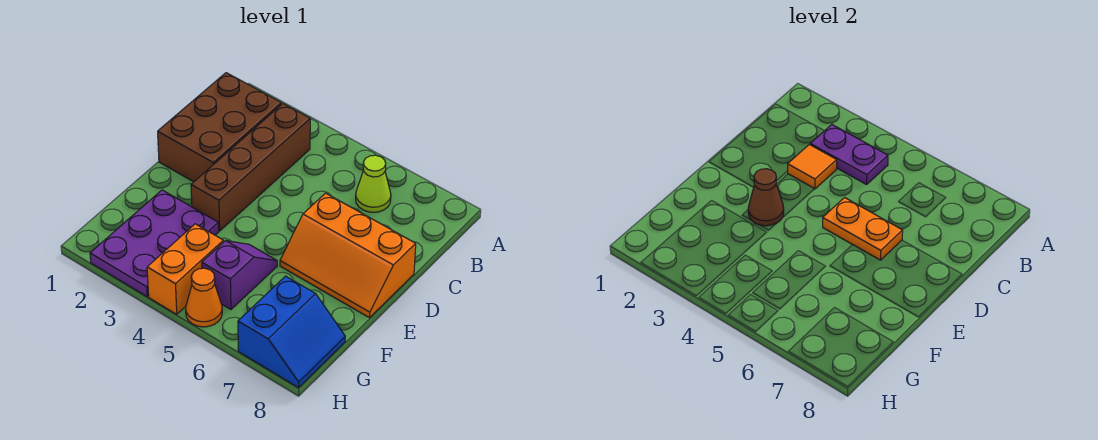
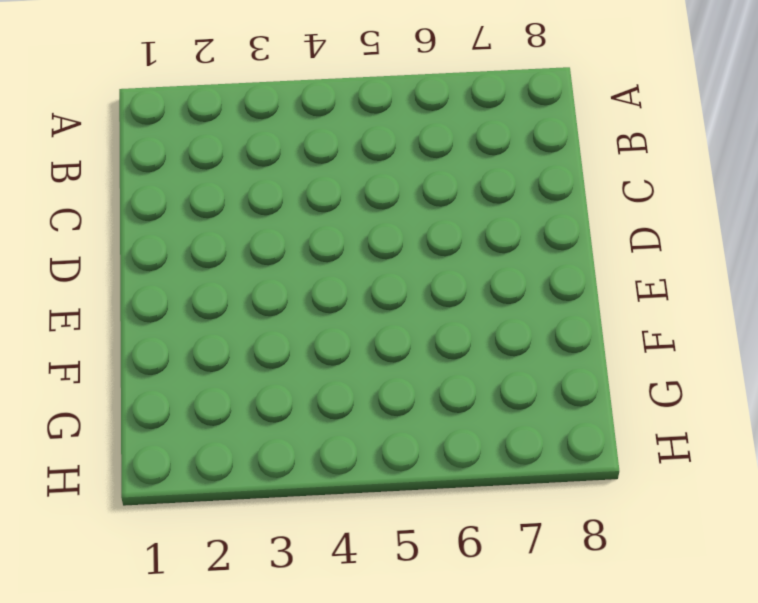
none -> brown 2x3 brick [158,73,281,182]
none -> brown 1x4 brick [191,104,310,231]
none -> lime 1x1 cone [356,155,391,212]

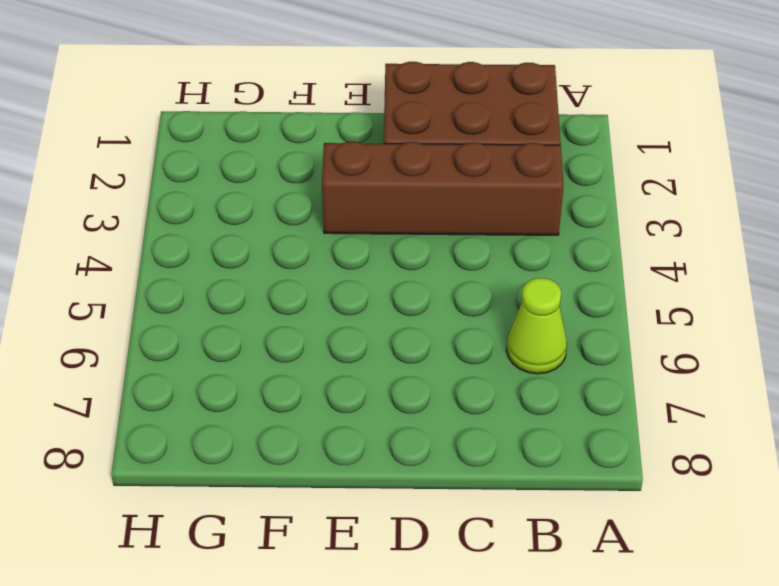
none -> orange 2x3 slope [280,193,416,318]
none -> purple 2x3 plate [90,190,219,296]
none -> purple 1x2 slope [202,241,277,309]

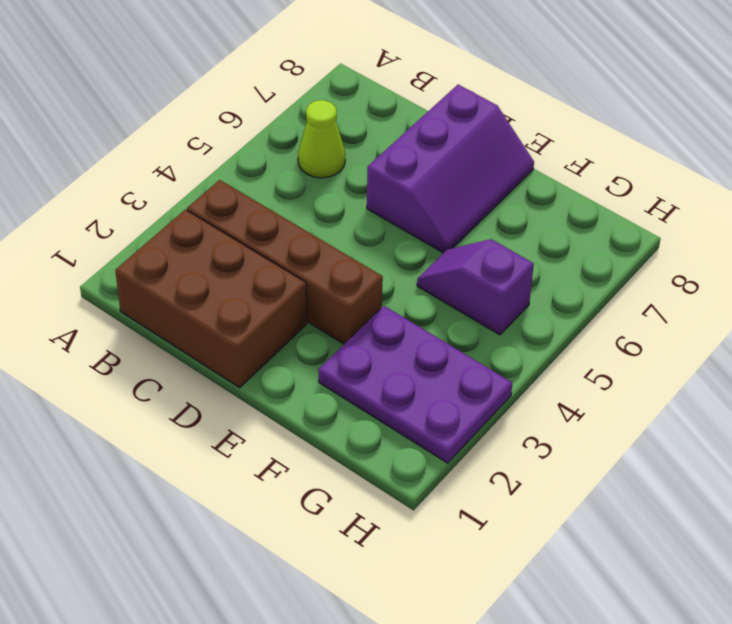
purple 2x3 slope [367,85,534,253] -> orange 2x3 slope [280,193,416,318]
none -> orange 1x2 brick [147,224,223,314]
none -> blue 2x2 slope [238,276,345,388]
none -> orange 1x1 cone [186,268,222,327]

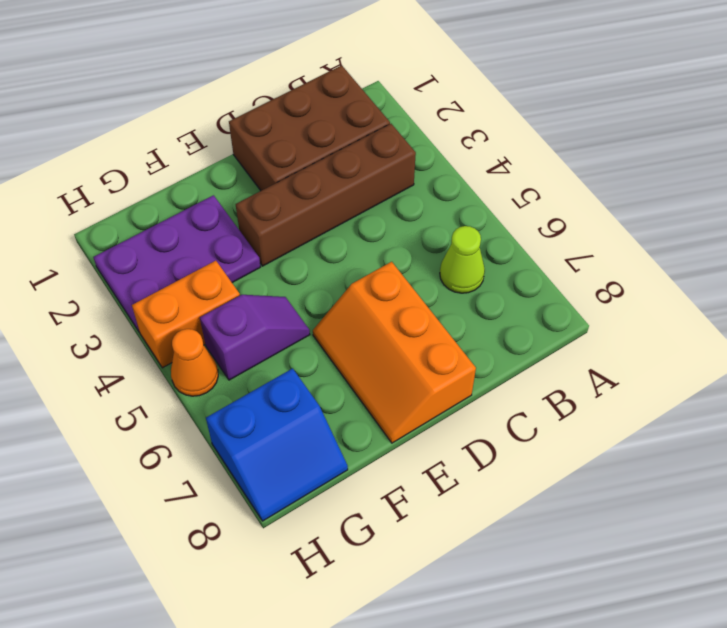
none -> purple 1x2 plate [810,125,888,184]
none -> orange 1x1 tile [788,145,837,189]
none -> orange 1x2 plate [823,198,903,260]

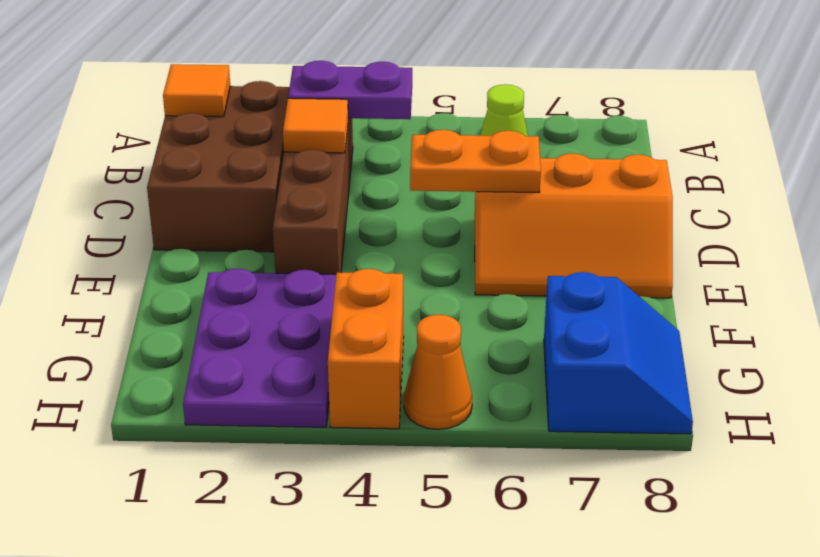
orange 1x1 tile [163,64,230,117] -> none
none -> purple 1x2 slope [202,241,277,309]
none -> brown 1x1 cone [748,169,784,226]

